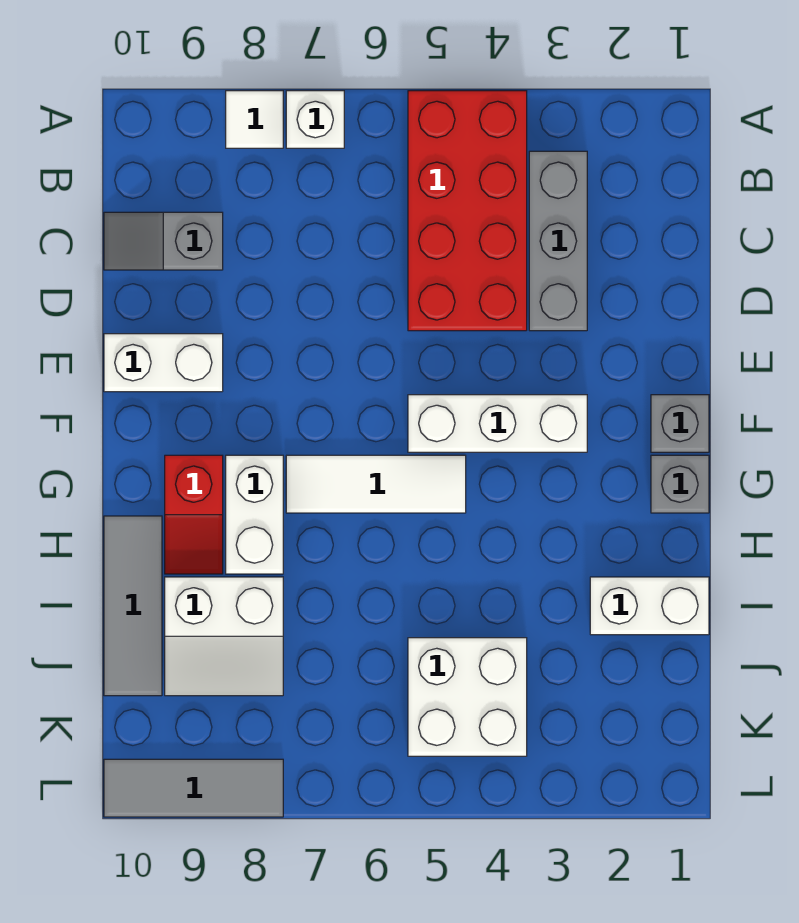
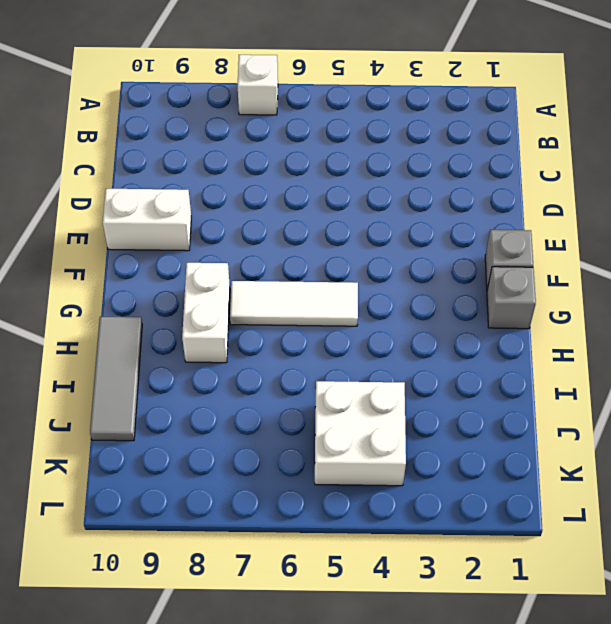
none -> red 2x4 brick [408,91,527,331]
none -> white 1x1 tile [226,91,283,148]
none -> grey 1x3 brick [529,151,587,331]

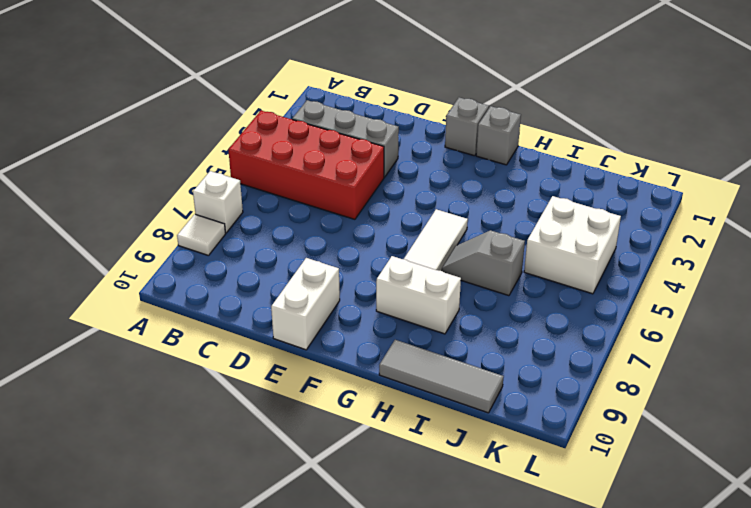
grey 1x2 slope [441,230,525,296] -> grey 1x2 slope turned to [104,212,223,270]
none -> white 1x3 brick [408,395,587,452]
none -> red 1x2 slope [165,455,223,574]
none -> white 1x2 brick [590,577,709,635]

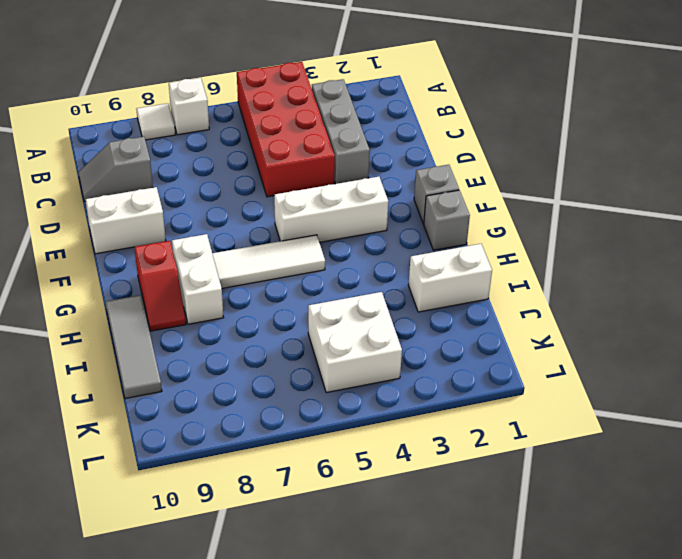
none -> white 2x2 slope [165,577,283,696]
none -> grey 1x3 tile [104,759,283,817]

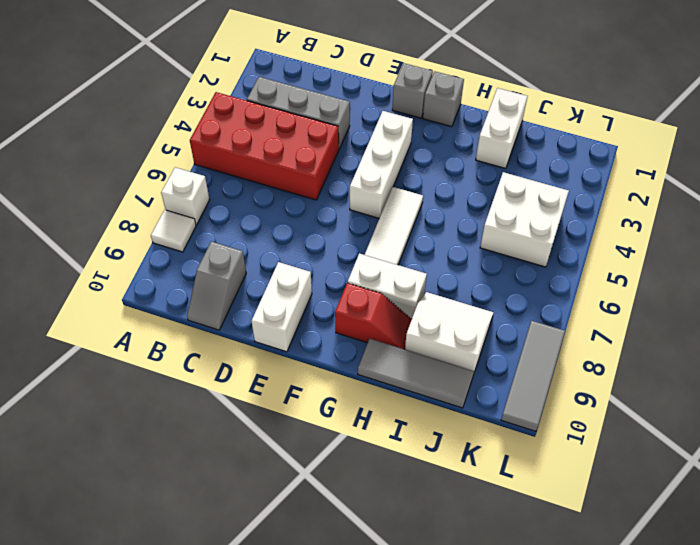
white 2x2 slope [405,292,493,372] -> white 2x2 slope turned to [165,577,283,696]

